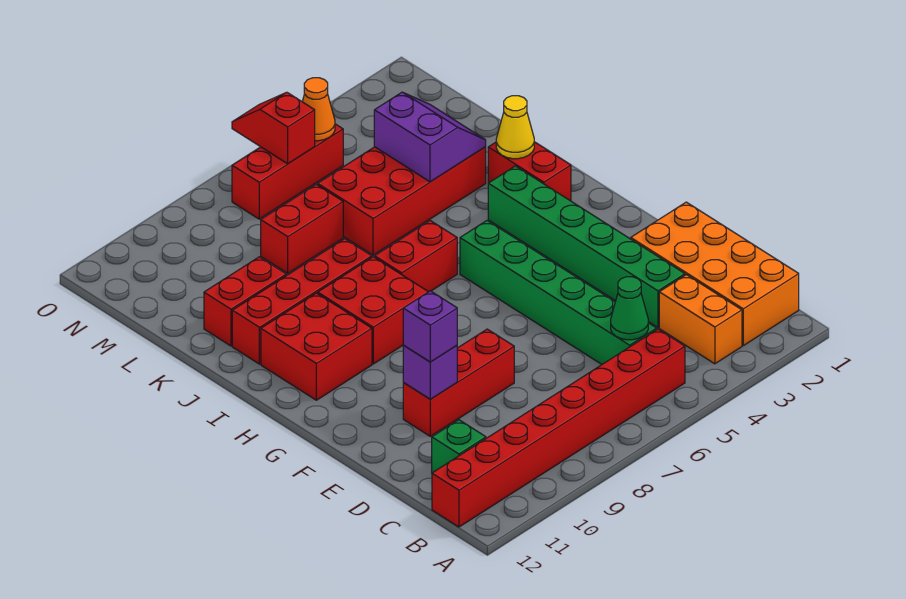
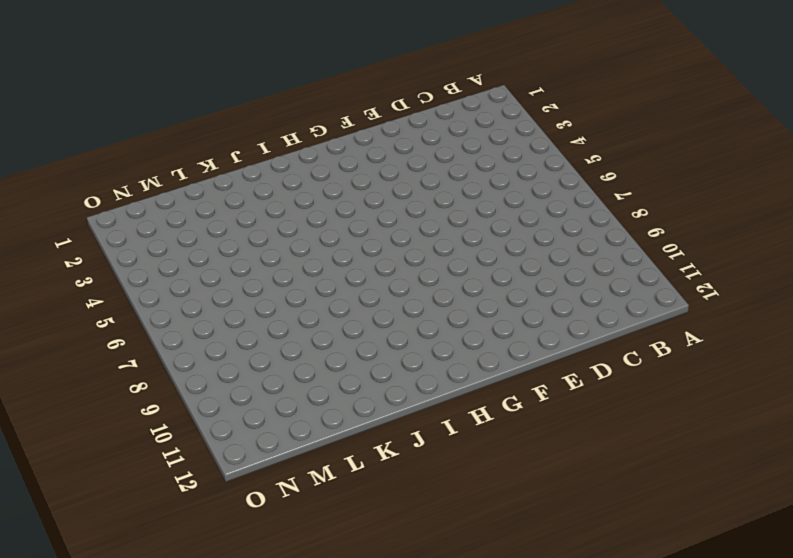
none -> orange 2x4 brick [631,202,799,346]
none -> orange 1x2 brick [659,275,742,364]
none -> red 1x8 brick [432,329,685,527]

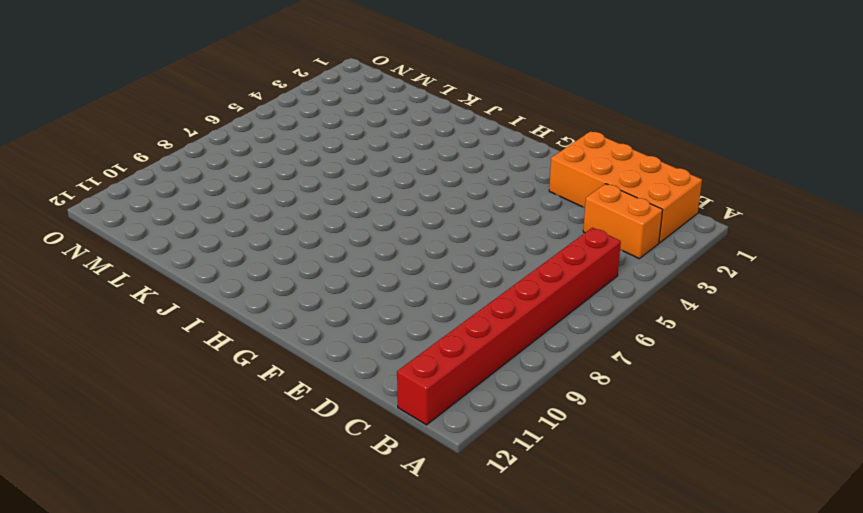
none -> green 1x6 brick [460,221,657,364]
none -> green 1x1 brick [432,420,486,473]
none -> green 1x6 brick [488,166,685,328]

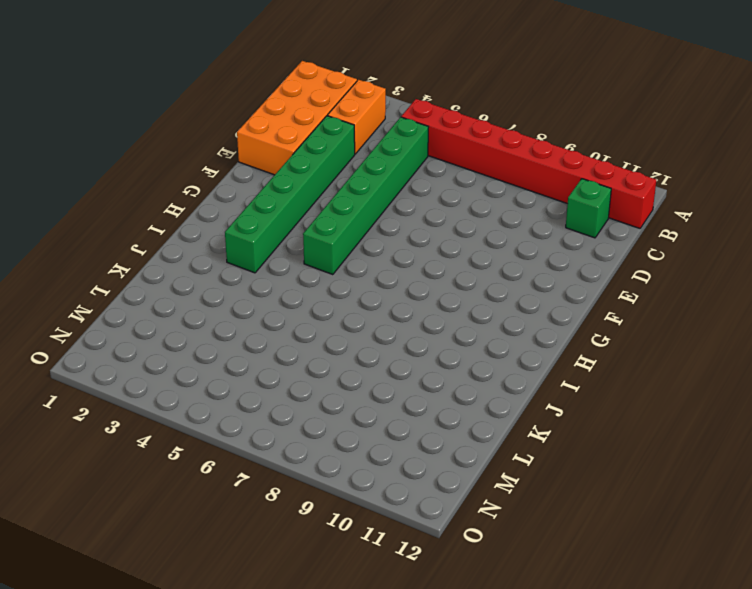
none -> red 1x3 brick [403,329,514,436]
none -> red 2x2 brick [318,257,428,364]
none -> red 2x2 brick [261,293,372,400]

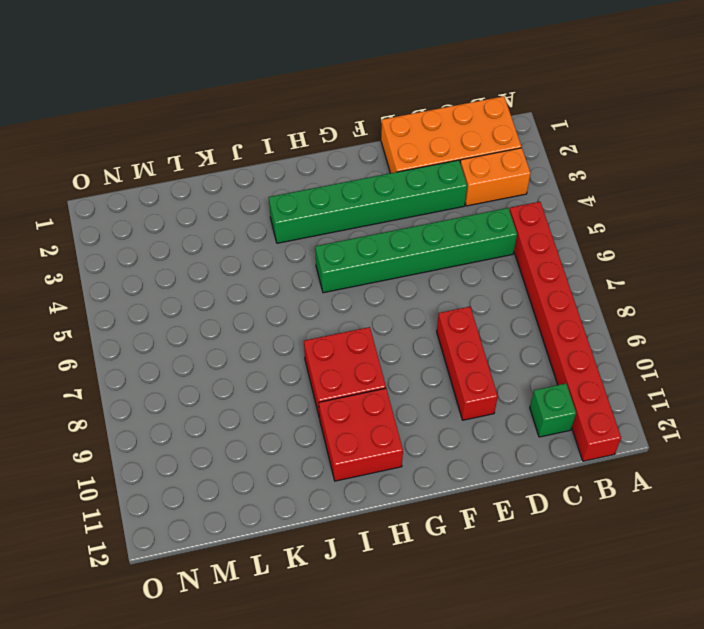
none -> red 1x2 brick [488,142,571,201]
none -> red 1x2 brick [375,221,457,292]
none -> red 1x4 brick [232,239,372,364]

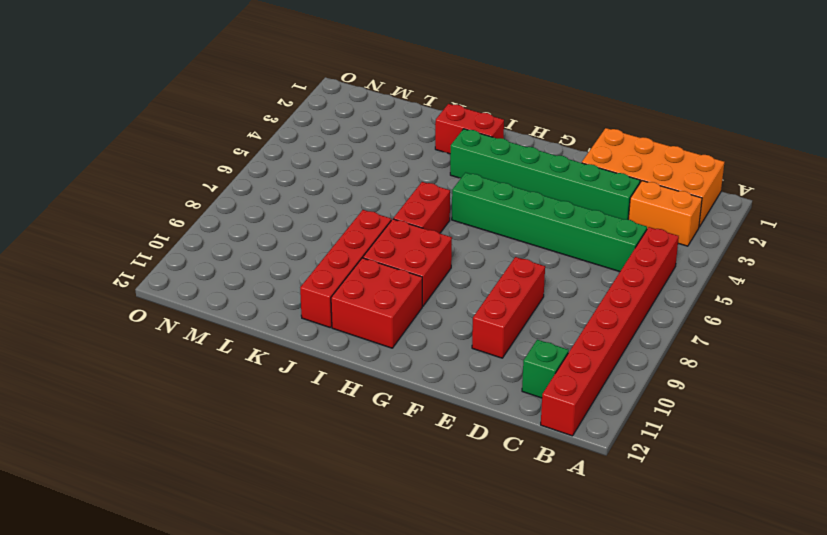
none -> red 2x4 brick [318,147,486,255]
none -> red 1x2 brick [204,257,286,346]
none -> red 1x2 brick [261,184,343,273]

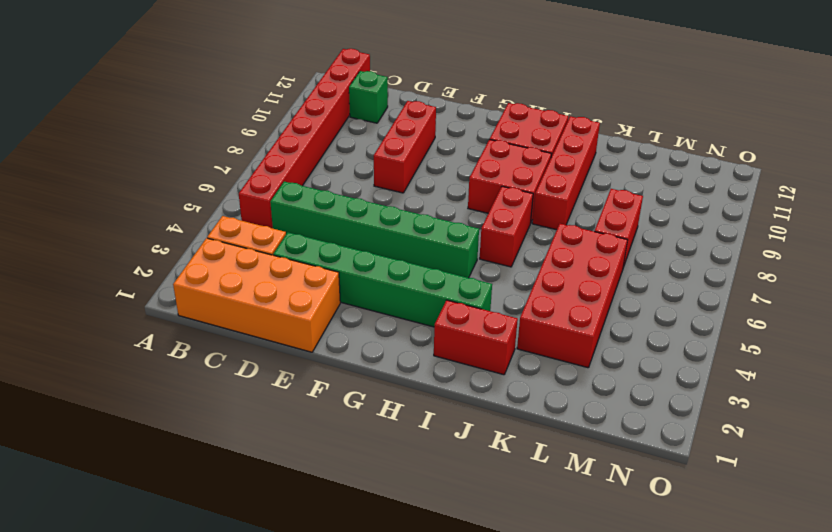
none -> red 1x2 brick [204,257,286,346]
none -> red 1x3 brick [232,124,343,219]
none -> green 1x1 cone [611,277,648,340]

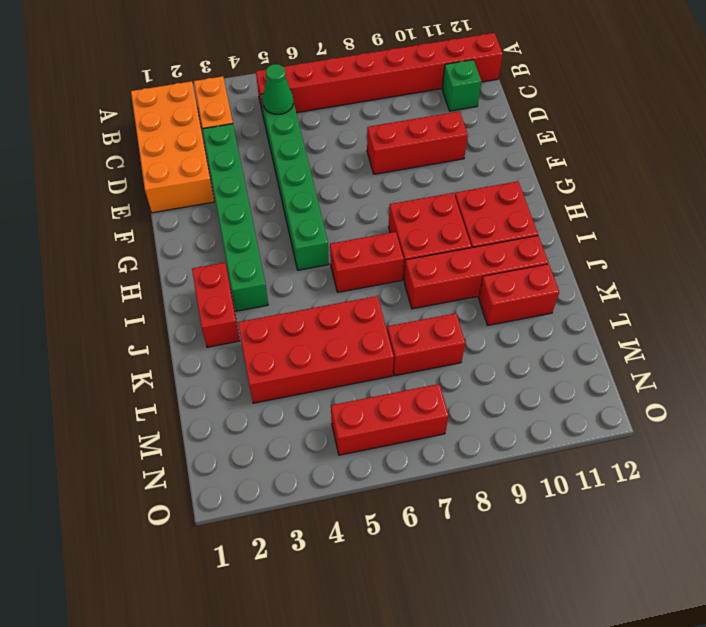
none -> purple 1x1 brick [403,345,457,399]
none -> yellow 1x1 cone [496,96,534,159]
none -> purple 2x2 slope [374,92,486,182]

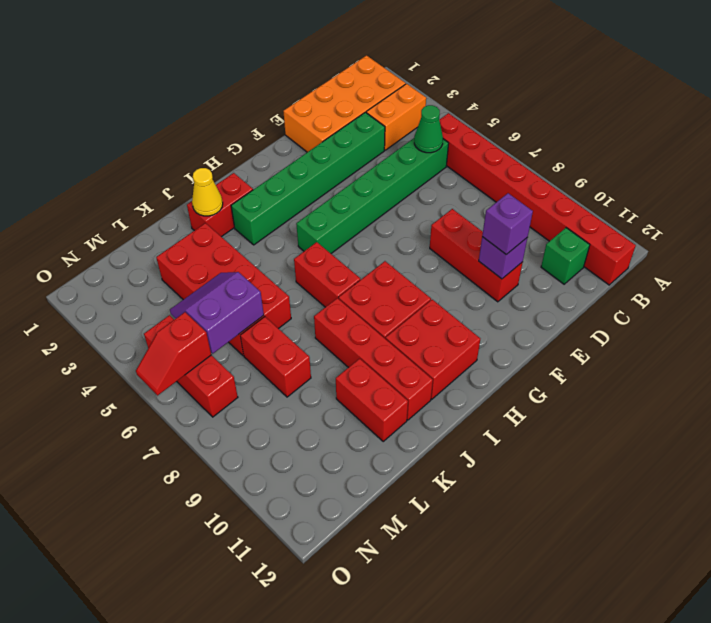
purple 2x2 slope [170,272,264,354] -> purple 2x2 slope moved to [374,92,486,182]
none -> orange 1x1 cone [302,78,335,141]

